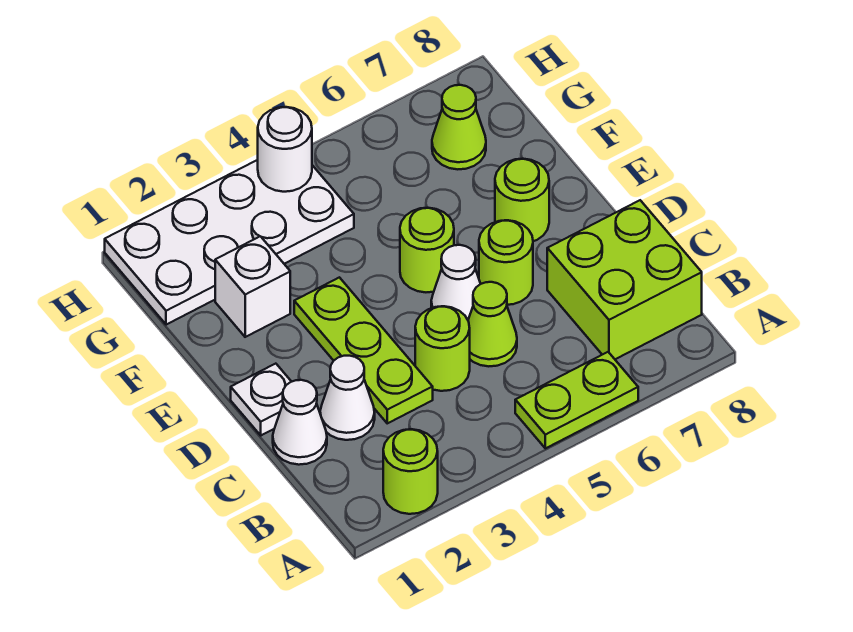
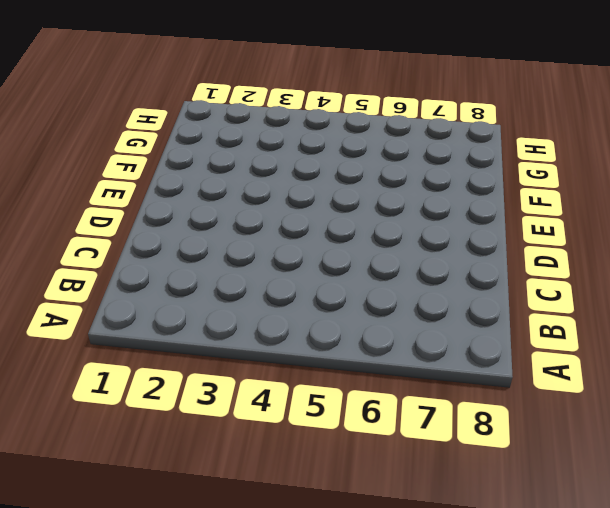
none -> lime 1x1 round brick [383,429,438,514]
none -> lime 1x2 plate [515,352,638,448]
none -> lime 2x2 brick [547,200,702,359]

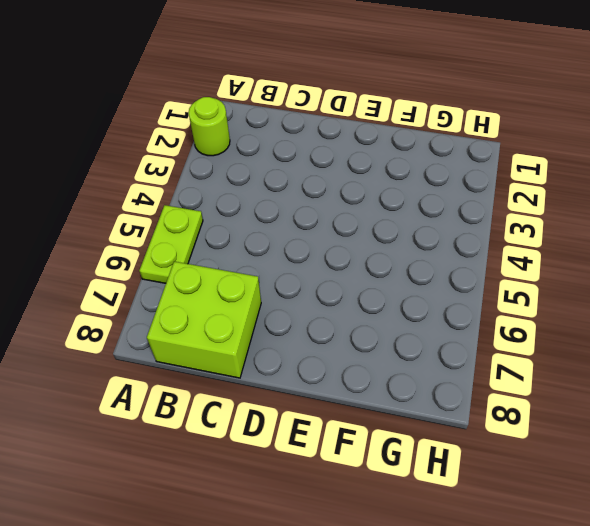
none -> white 1x1 cone [273,380,327,465]
none -> white 1x1 cone [320,356,375,440]
none -> lime 1x3 plate [294,277,433,423]

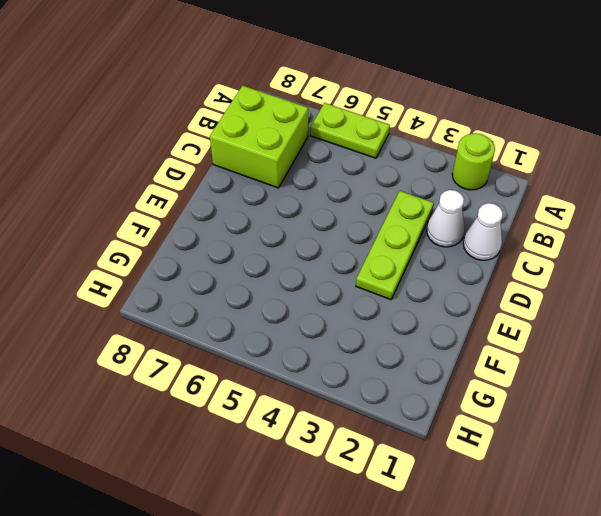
none -> lime 1x1 round brick [415,306,470,391]
none -> lime 1x1 cone [468,282,517,366]
none -> white 1x1 plate [231,364,291,435]

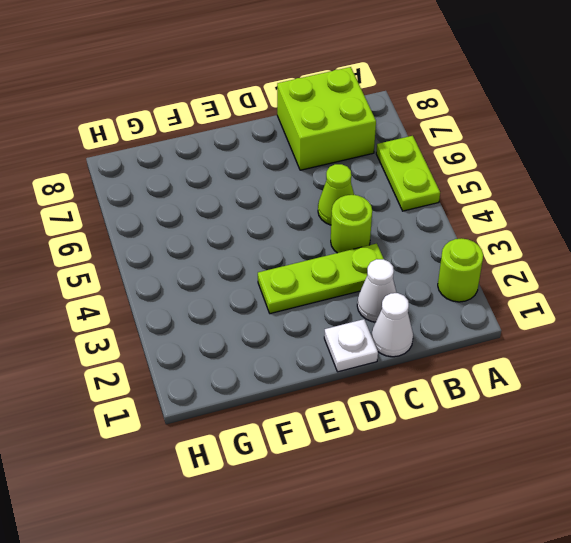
none -> white 1x1 cone [431,245,480,320]
none -> lime 1x1 round brick [479,220,533,305]
none -> lime 1x1 round brick [400,208,454,292]

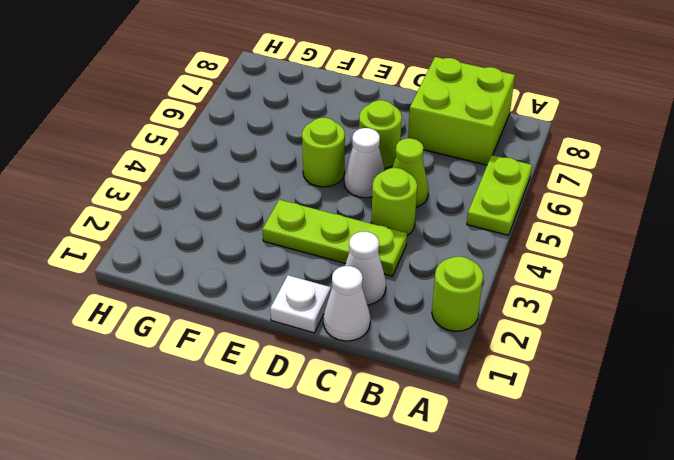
none -> lime 1x1 round brick [495,159,549,241]
none -> white 1x1 brick [215,236,290,337]
none -> white 2x4 plate [105,160,354,325]

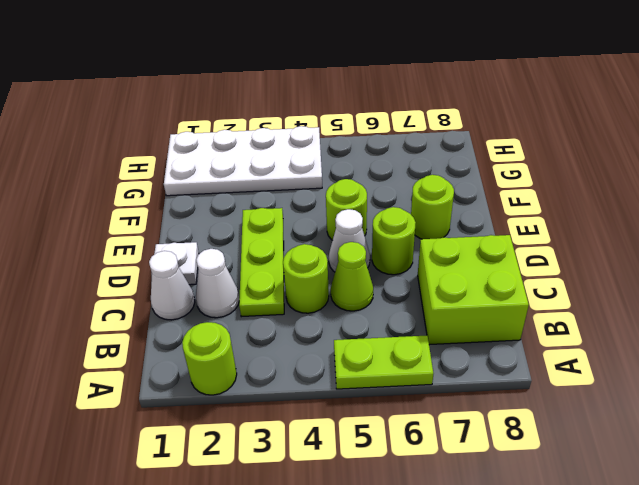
none -> white 1x1 brick [215,236,290,337]
none -> lime 1x1 cone [432,85,486,169]
none -> white 1x1 round brick [258,107,312,192]

